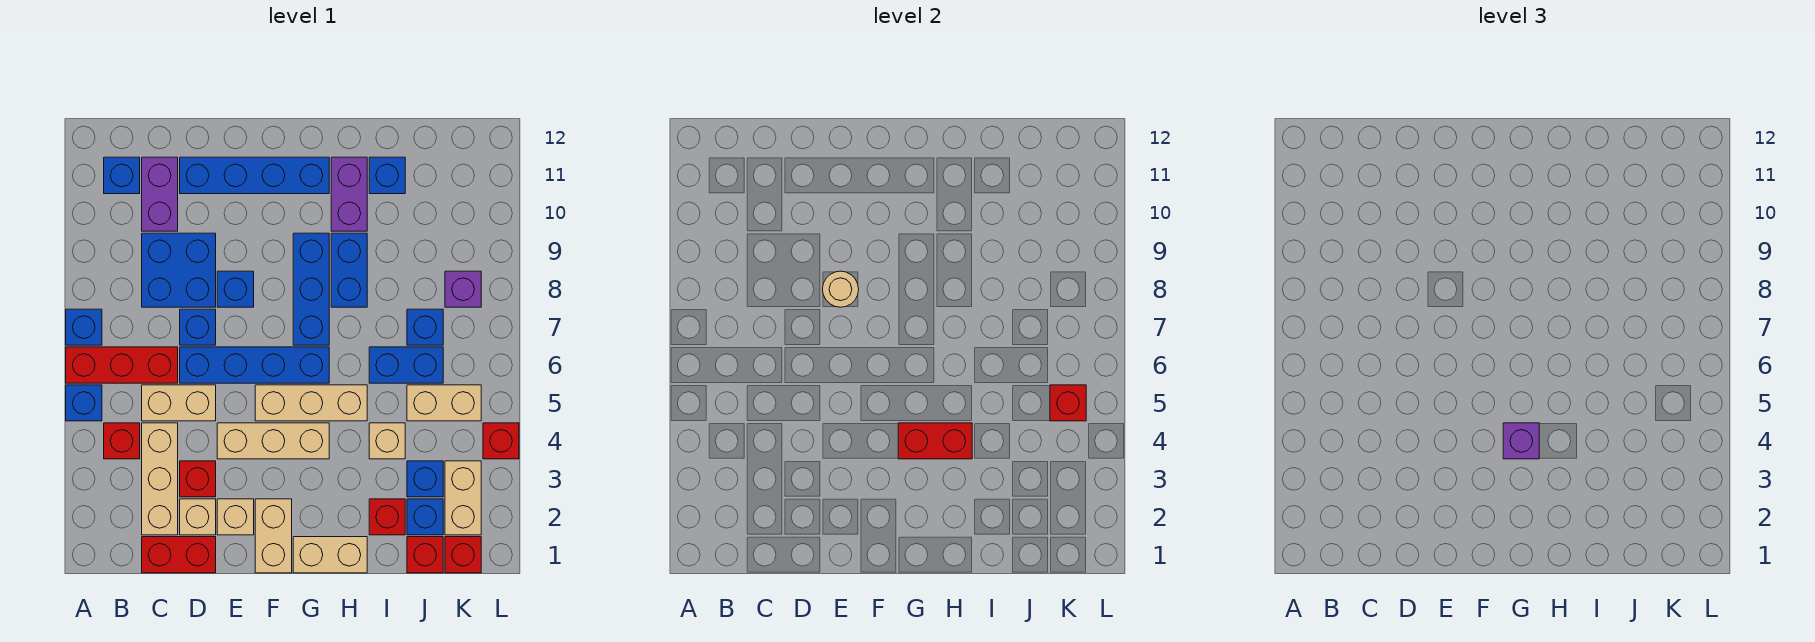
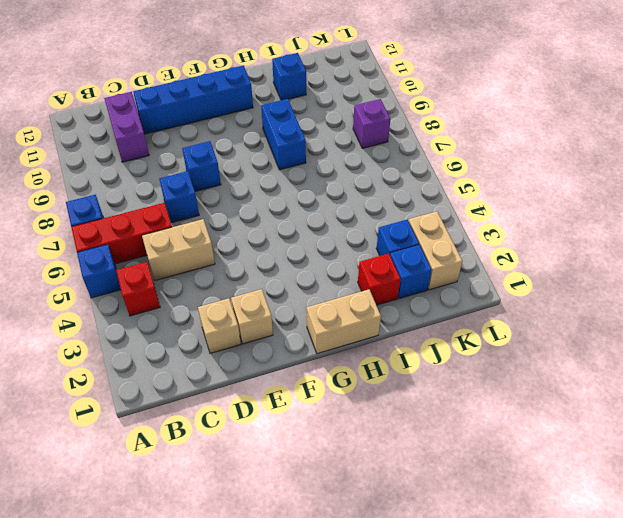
none -> blue 1x1 brick [104,157,140,194]
none -> red 1x2 brick [142,537,216,573]
none -> tan 1x3 brick [142,423,178,535]
none -> blue 2x2 brick [142,233,216,307]

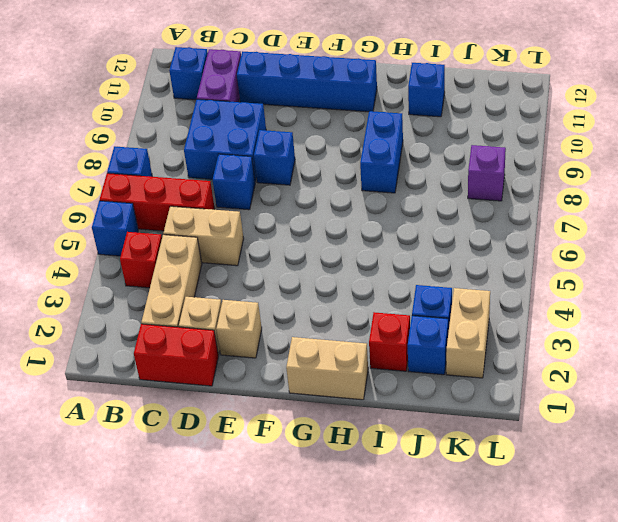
none -> red 1x1 brick [180,461,216,497]
none -> blue 1x4 brick [180,347,329,383]
none -> tan 1x3 brick [217,423,329,459]
none -> tan 1x2 brick [255,499,292,573]

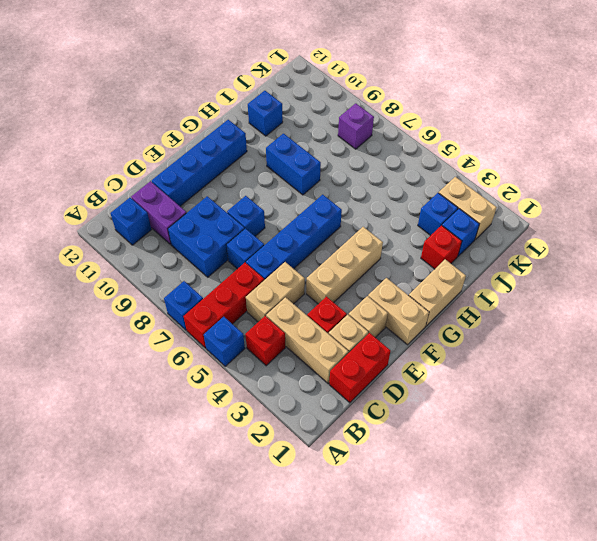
none -> tan 1x3 brick [255,385,367,421]
none -> blue 1x3 brick [293,233,329,345]
none -> purple 1x2 brick [331,157,367,231]
none -> tan 1x1 brick [369,423,405,459]

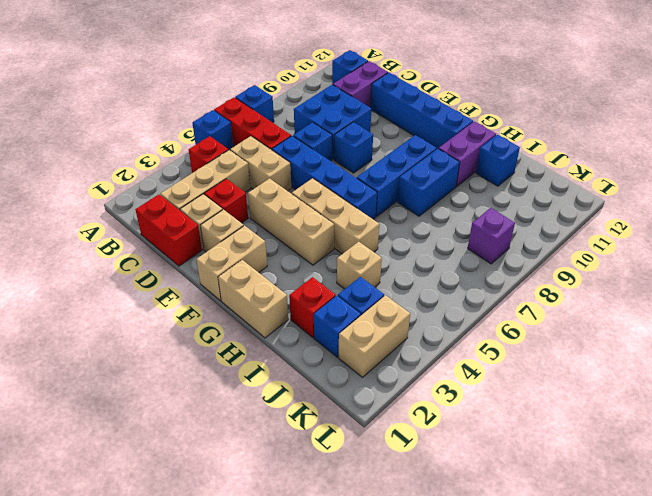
none -> blue 1x2 brick [369,347,443,383]
none -> red 1x1 brick [407,537,443,573]
none -> tan 1x2 brick [407,385,481,421]
none -> blue 1x1 brick [407,309,443,345]

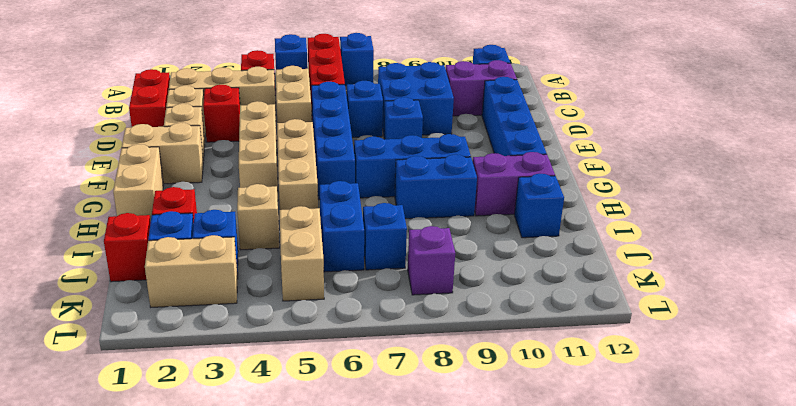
none -> red 1x1 brick [445,537,481,573]
none -> red 1x1 brick [483,423,519,459]
none -> tan 1x1 round brick [823,271,859,307]
none -> red 1x2 brick [898,423,972,459]

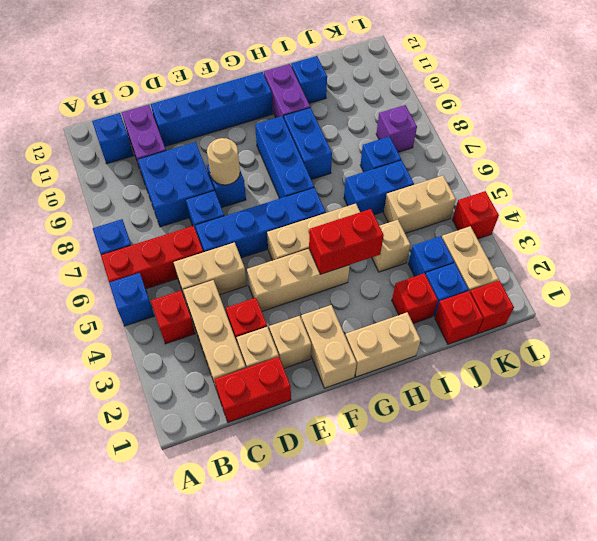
none -> red 1x1 brick [1050,385,1086,421]
none -> purple 1x1 brick [1503,423,1539,459]

